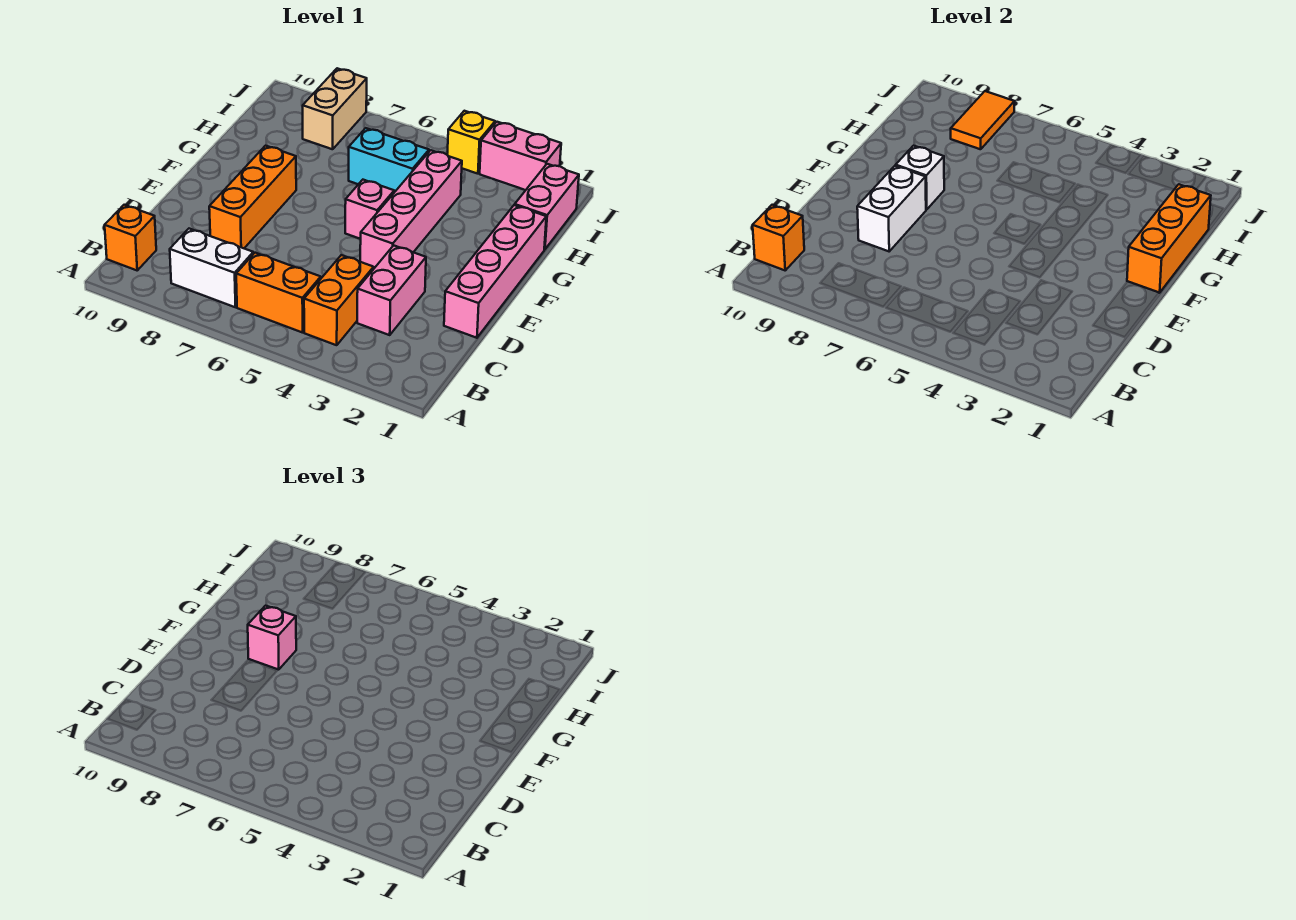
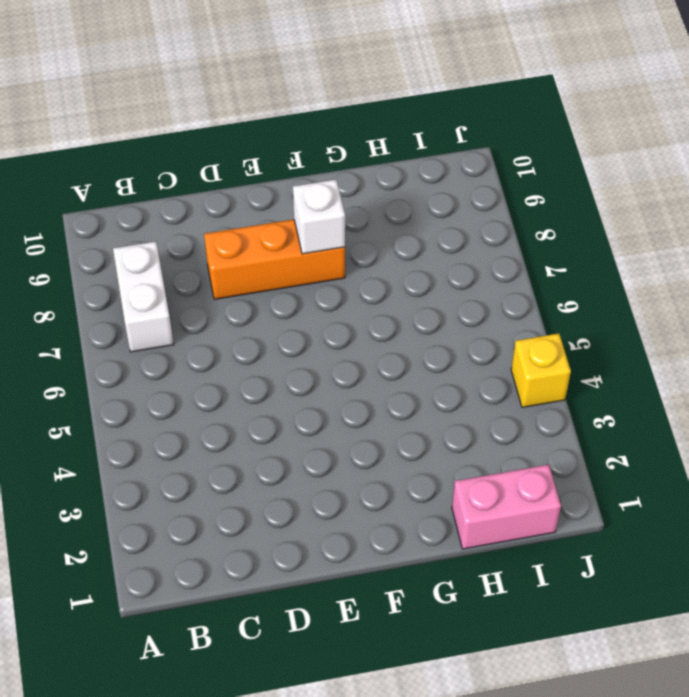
none -> orange 1x2 brick [304,255,374,345]
none -> orange 1x2 brick [236,253,321,333]
none -> orange 1x1 brick [105,205,156,270]

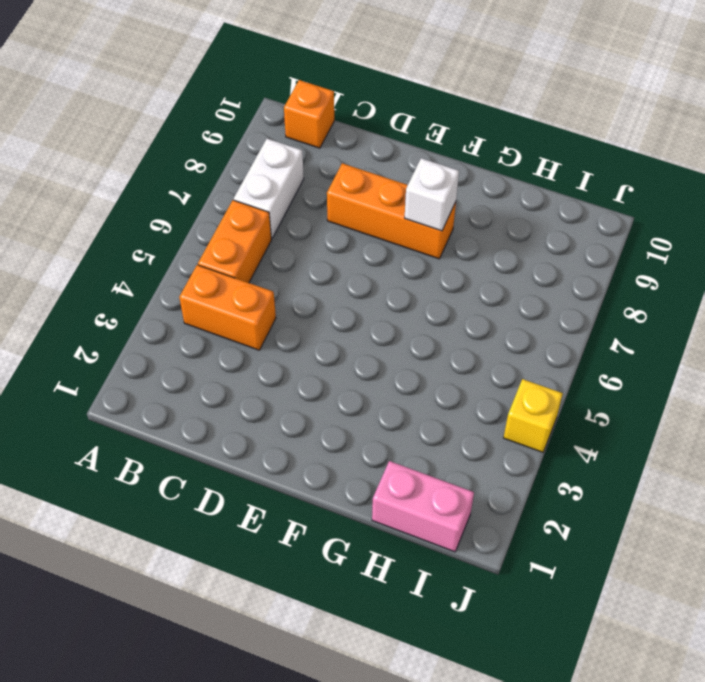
none -> pink 1x2 brick [357,245,426,335]
none -> pink 1x4 brick [444,205,546,338]
none -> pink 1x4 brick [360,150,462,268]

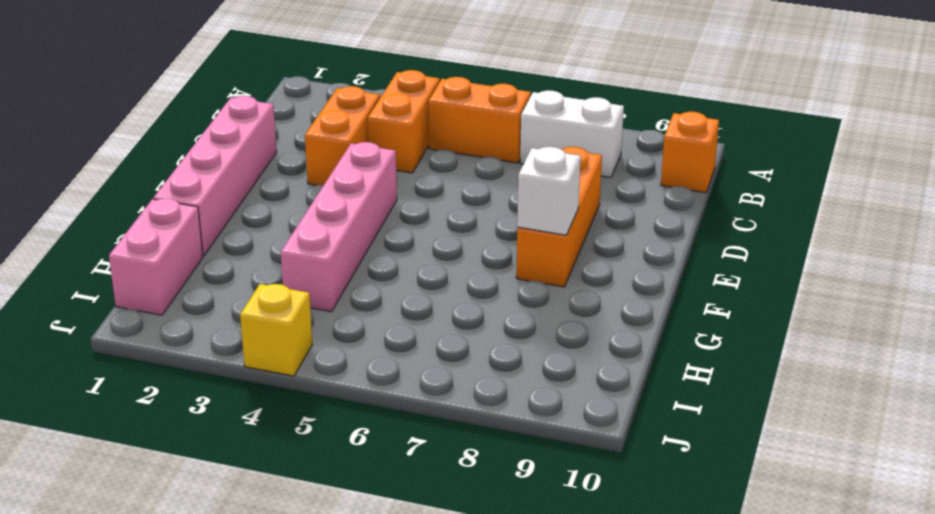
orange 1x2 brick [305,86,380,185] -> pink 1x2 brick [357,245,426,335]
none -> pink 1x1 brick [345,180,394,239]
none -> cyan 1x2 brick [349,128,429,192]
none -> tan 1x2 brick [303,68,367,149]

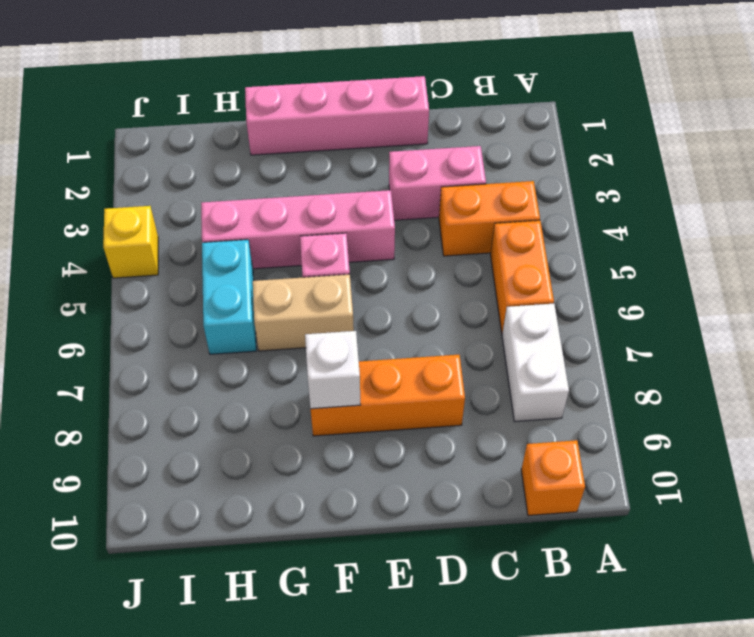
tan 1x2 brick [253,274,354,351] -> tan 1x2 brick moved to [303,68,367,149]
none -> pink 1x2 brick [515,164,579,249]
none -> pink 1x2 brick [480,122,561,190]
none -> orange 1x1 brick [753,205,804,270]

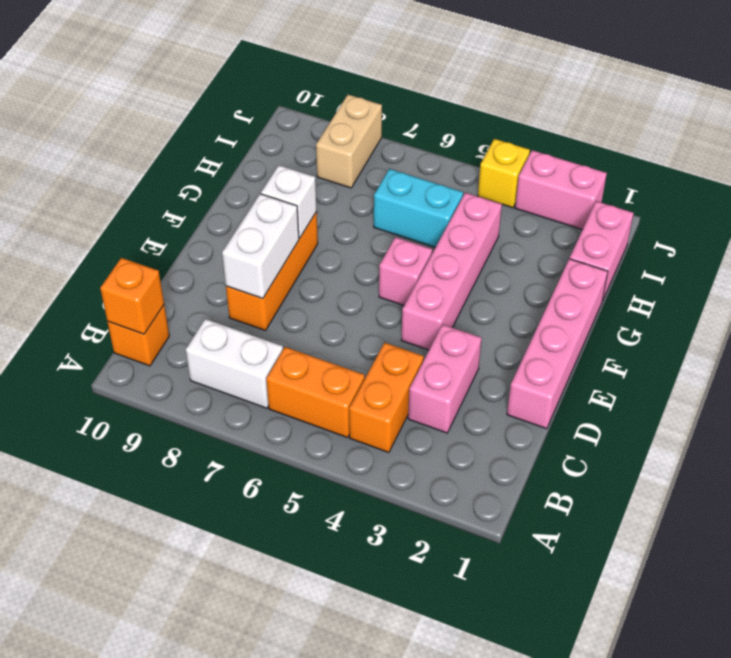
none -> orange 1x3 brick [1127,184,1211,293]
none -> orange 1x2 tile [951,91,1014,149]
none -> pink 1x1 brick [248,606,296,670]

